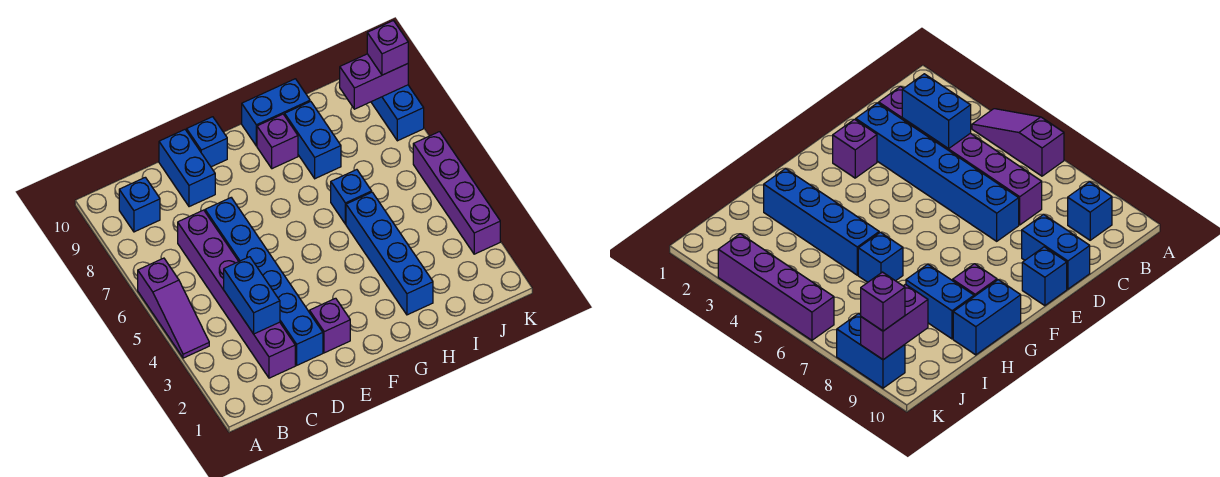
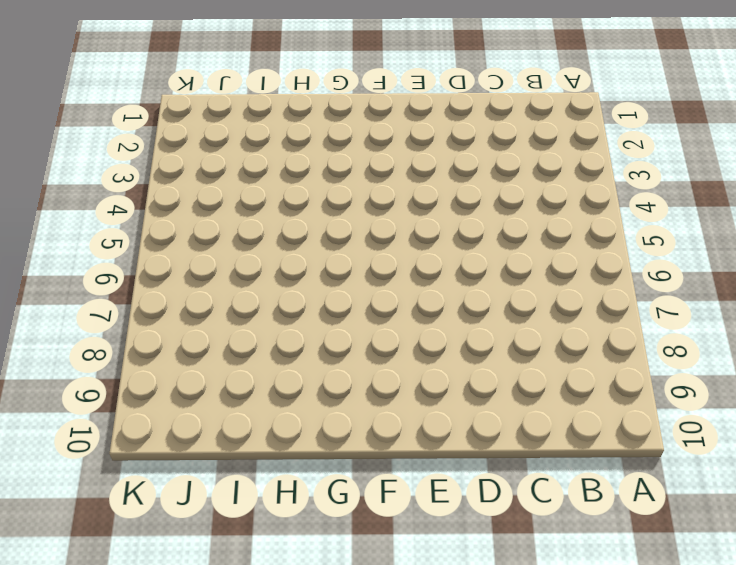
none -> purple 1x3 slope [138,258,209,358]
none -> blue 1x1 brick [119,177,160,232]
none -> purple 1x6 brick [178,210,295,378]

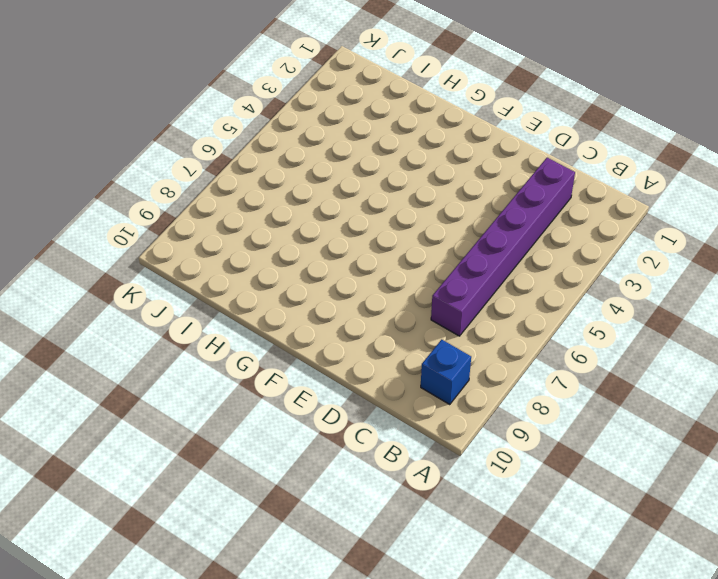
none -> purple 1x3 slope [138,258,209,358]
none -> blue 1x6 brick [205,198,323,365]
none -> blue 1x2 brick [159,130,215,207]

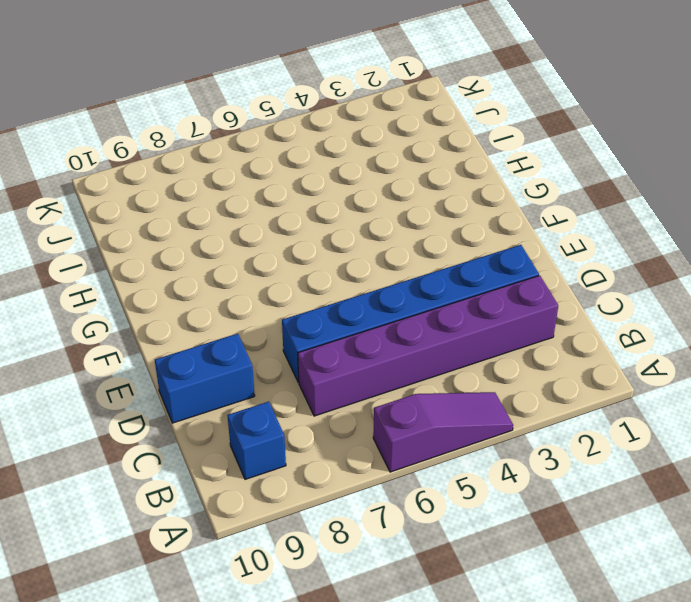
none -> purple 1x1 brick [310,298,350,353]
none -> blue 1x1 brick [187,117,227,167]
none -> purple 1x1 brick [257,114,298,169]

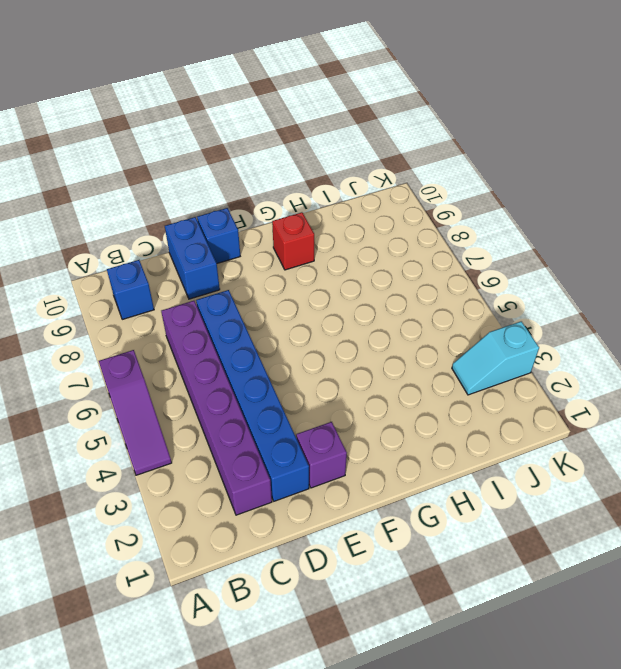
red 1x1 brick [272,212,314,270] -> purple 1x1 brick [257,114,298,169]
cyan 1x2 slope [452,321,539,395] -> purple 1x4 brick [413,132,500,254]
none -> blue 1x2 brick [242,79,310,146]
none -> blue 1x4 brick [346,192,433,315]
none -> blue 1x1 brick [331,170,372,224]

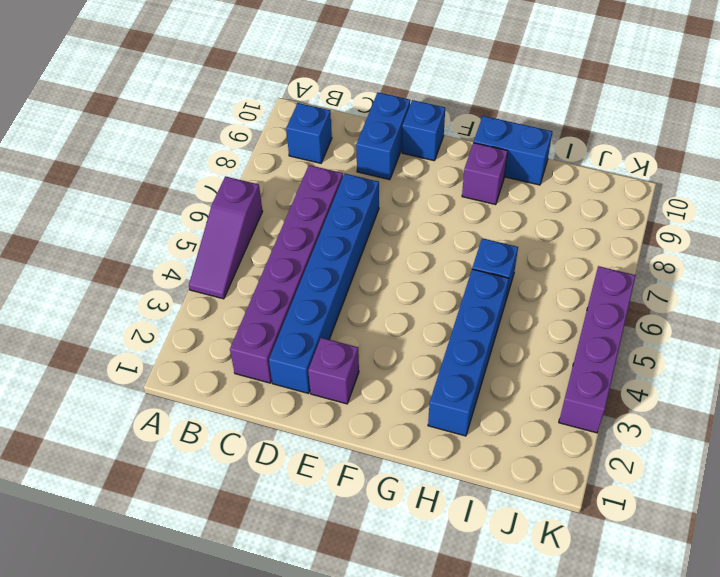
none -> blue 1x2 brick [285,101,341,179]
none -> blue 1x2 brick [371,85,424,141]
none -> blue 1x2 brick [224,257,280,334]

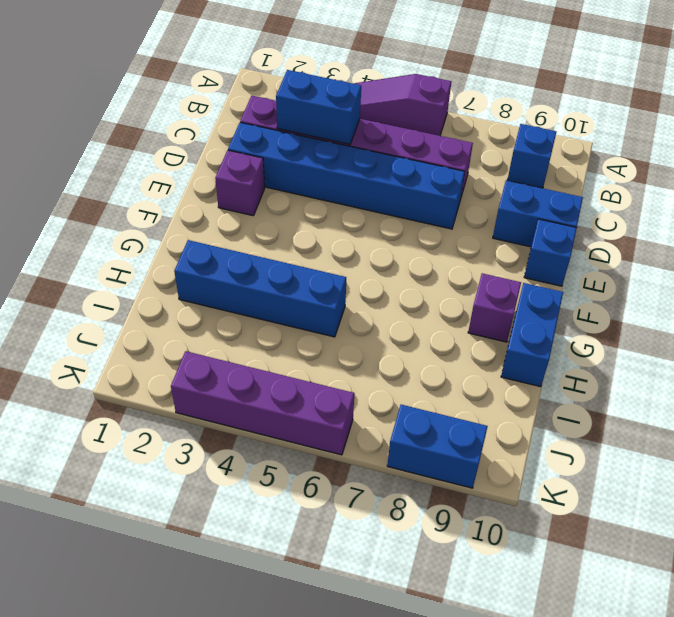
none -> blue 1x1 brick [331,170,372,224]
none -> blue 1x2 brick [285,101,341,179]
none -> purple 1x2 brick [340,54,408,109]

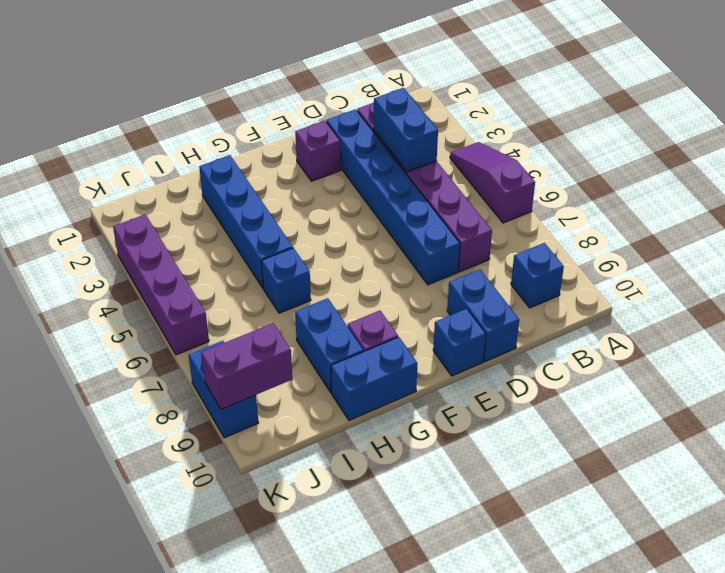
none -> purple 1x1 brick [367,21,408,75]

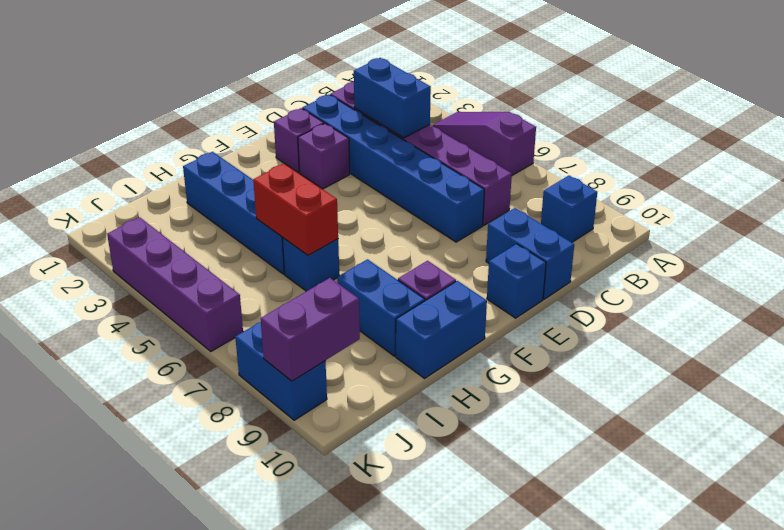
purple 1x1 brick [298,123,350,189] -> purple 1x1 brick moved to [367,21,408,75]
red 1x2 brick [253,164,338,255] -> none

